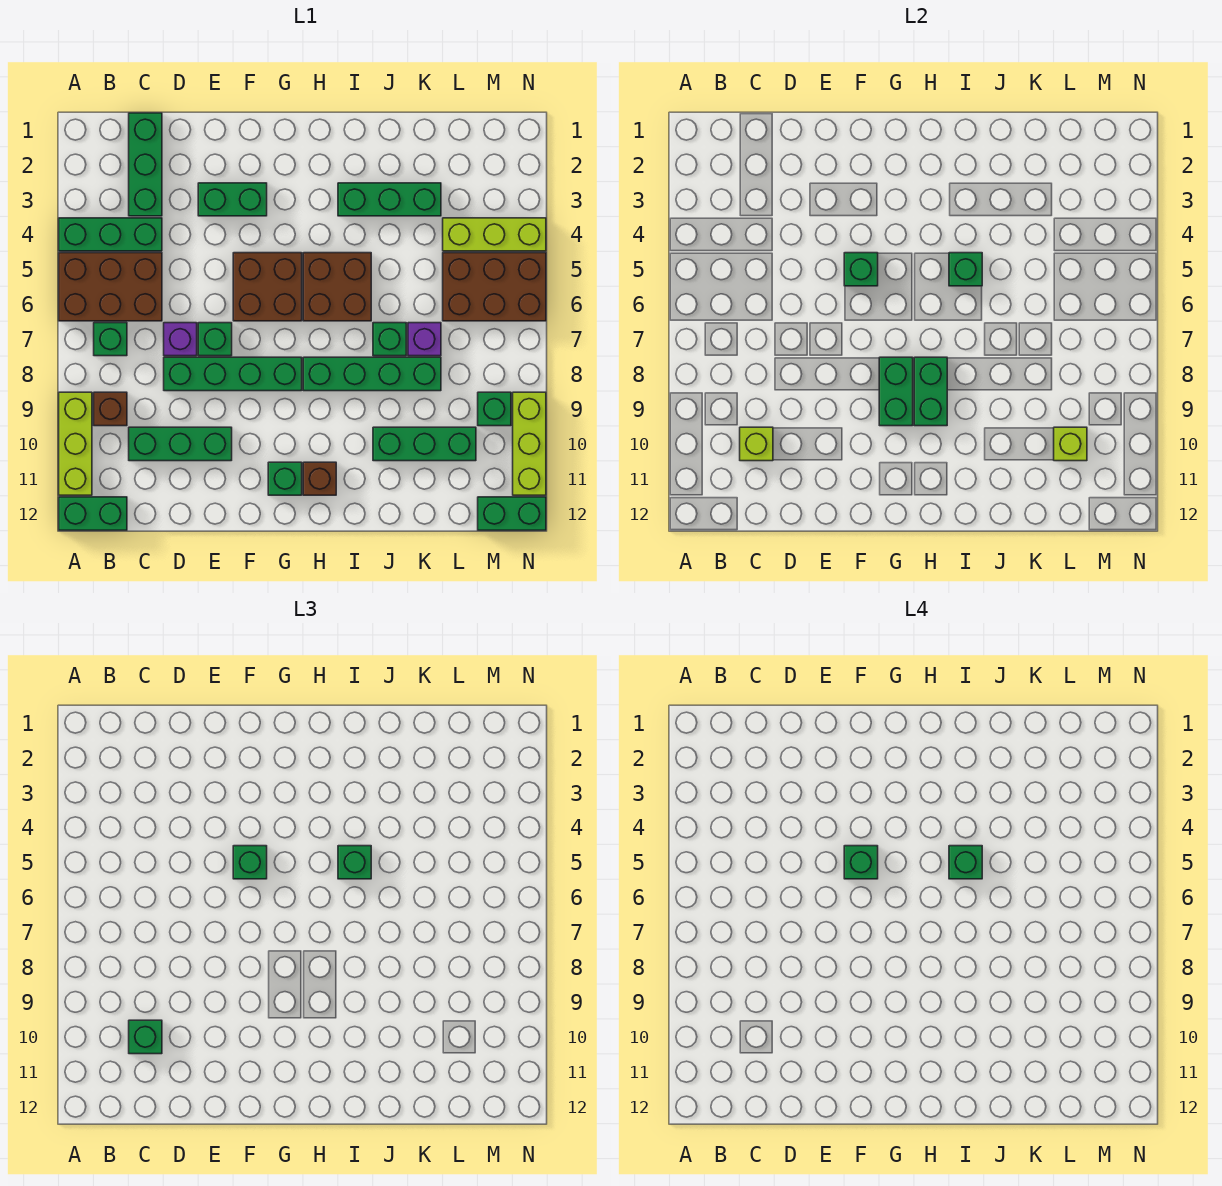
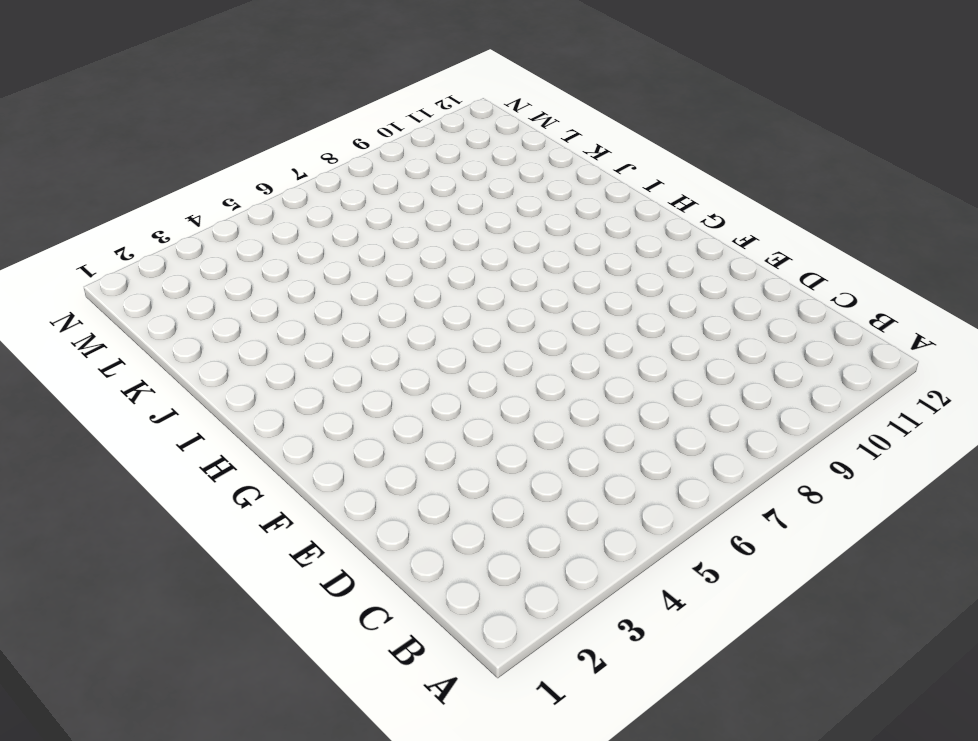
none -> green 1x3 brick [59,218,162,251]
none -> brown 2x3 brick [59,253,162,321]
none -> lime 1x3 brick [59,392,92,495]
none -> green 1x2 brick [59,497,127,530]

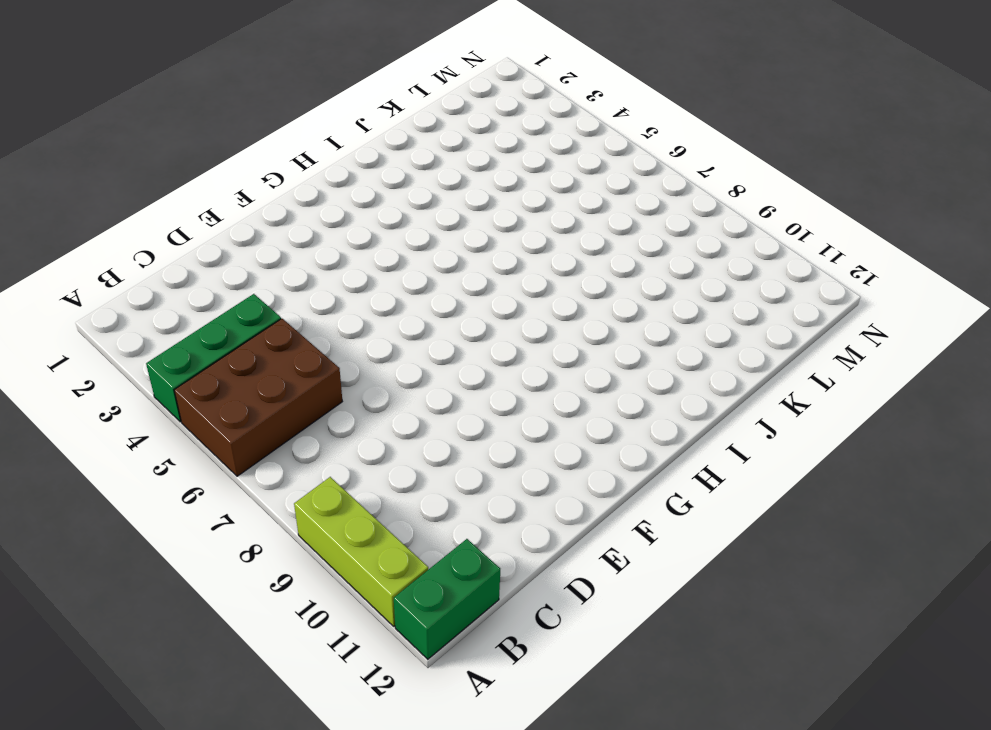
none -> green 1x1 brick [94,323,127,356]
none -> brown 1x1 brick [94,392,127,426]
none -> green 1x3 brick [129,113,162,216]
none -> green 1x3 brick [129,427,232,461]

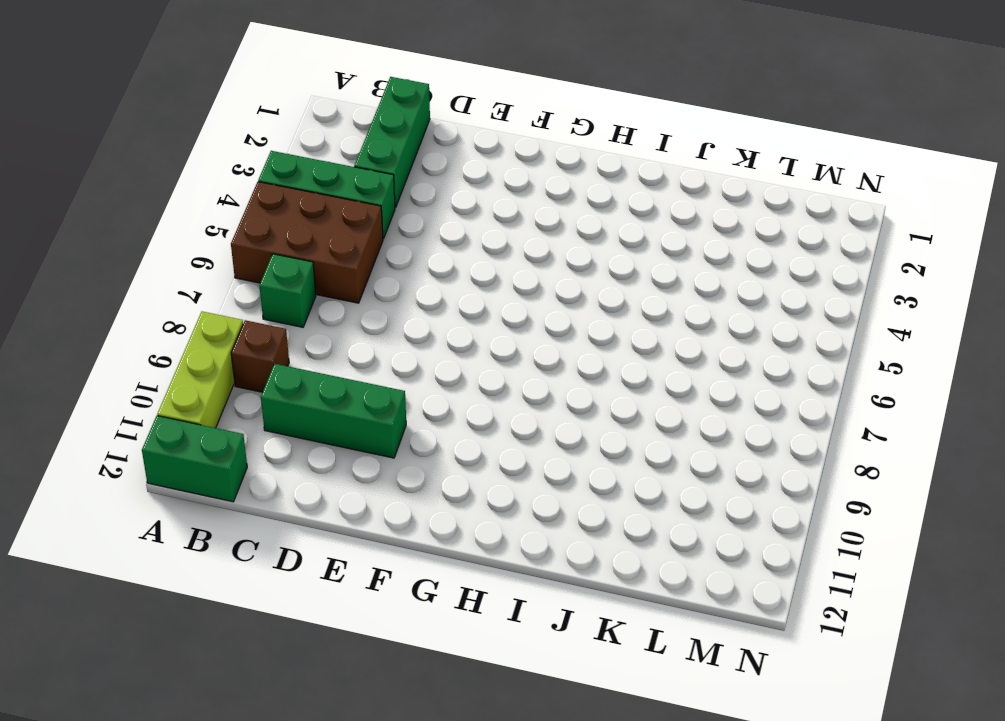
none -> purple 1x1 brick [164,323,197,356]
none -> green 1x4 brick [164,357,302,391]
none -> green 1x2 brick [198,183,267,216]
none -> green 1x1 brick [198,323,232,356]

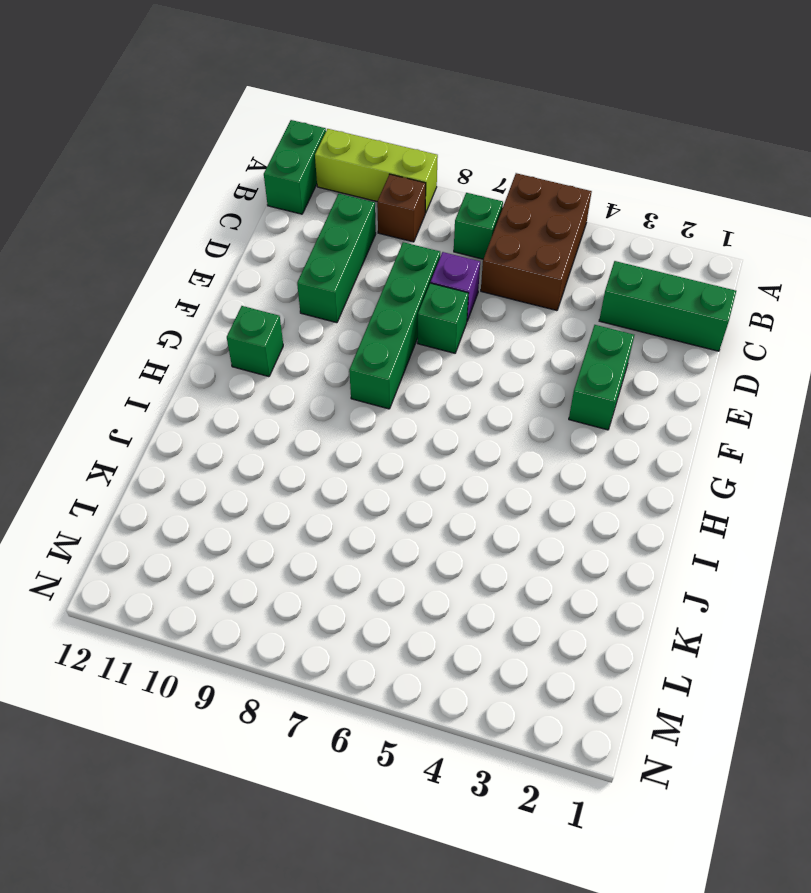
none -> green 1x3 brick [59,218,162,251]
none -> brown 2x2 brick [233,253,302,321]
none -> brown 2x2 brick [303,253,371,321]
none -> green 1x4 brick [303,357,441,391]

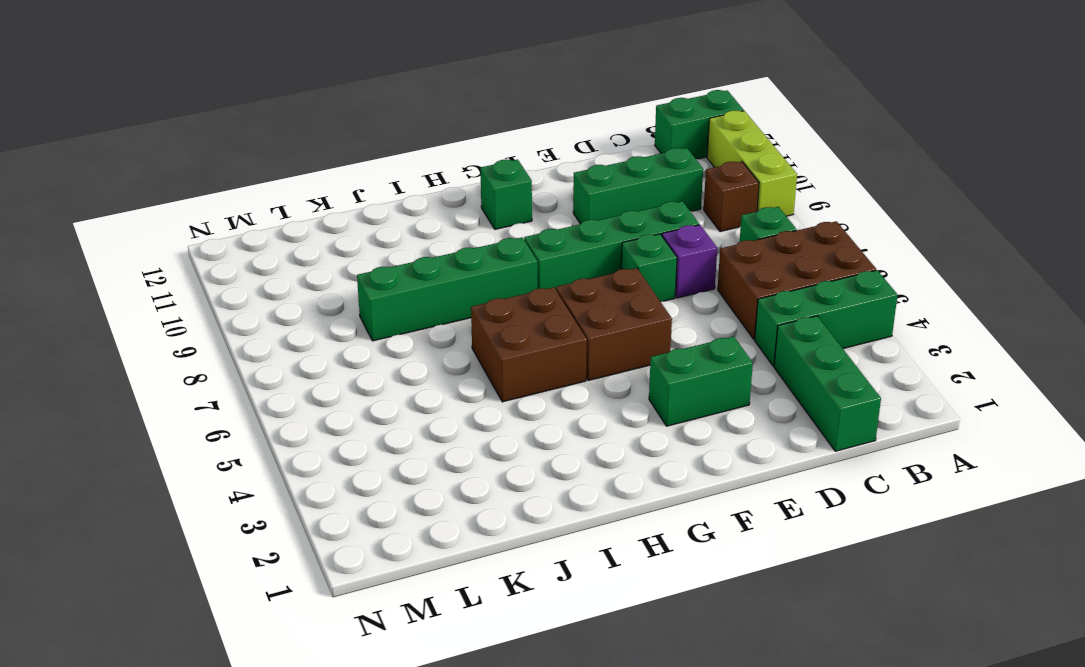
none -> brown 1x1 brick [303,462,336,495]
none -> green 1x3 brick [338,183,441,216]
none -> green 1x1 brick [373,323,406,356]
none -> green 1x3 brick [373,427,476,461]

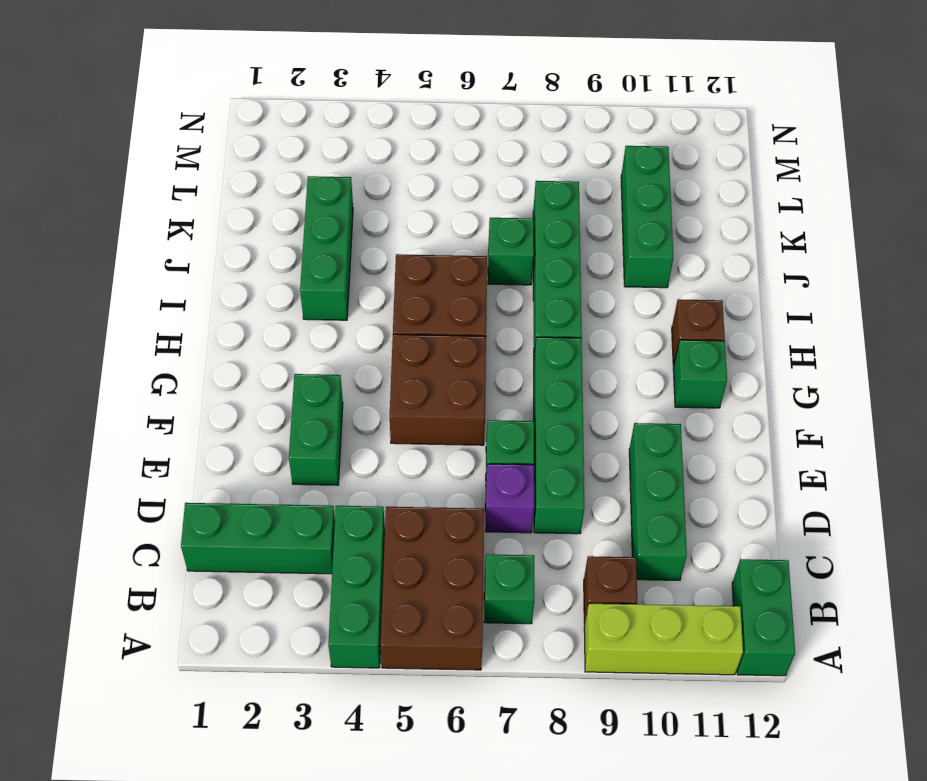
none -> purple 1x1 brick [408,323,441,356]
none -> lime 1x3 brick [443,218,546,251]
none -> brown 2x3 brick [443,253,546,321]
none -> green 1x1 brick [478,392,511,426]

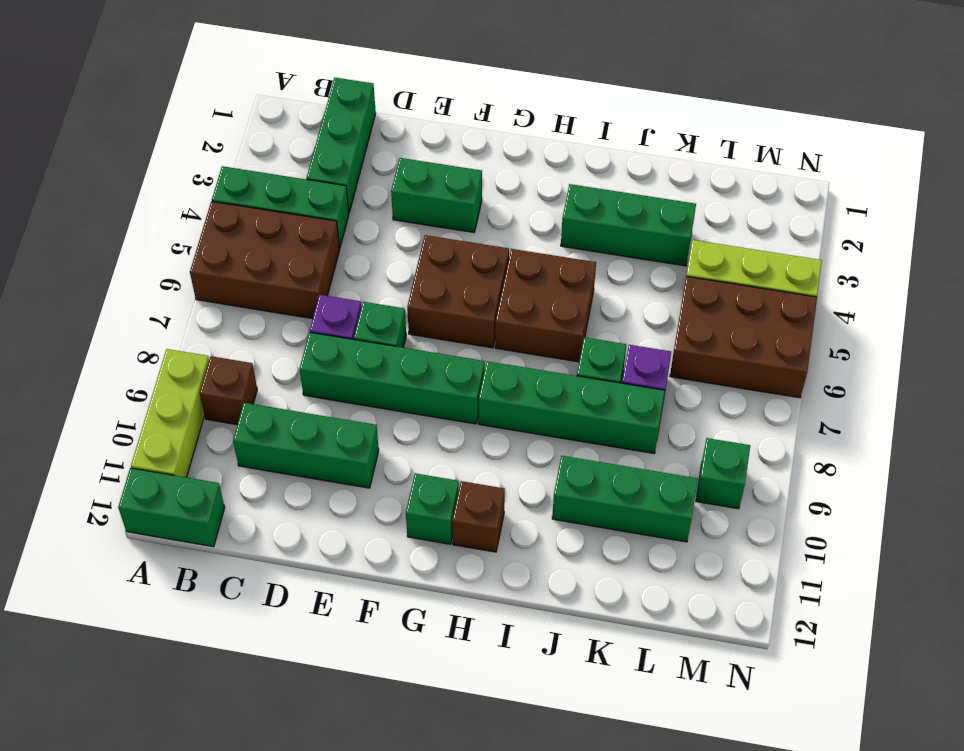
none -> green 1x1 brick [94,323,127,356]
none -> green 1x2 brick [478,497,546,530]
none -> lime 1x3 brick [513,392,546,495]
none -> lime 1x1 brick [740,427,773,461]

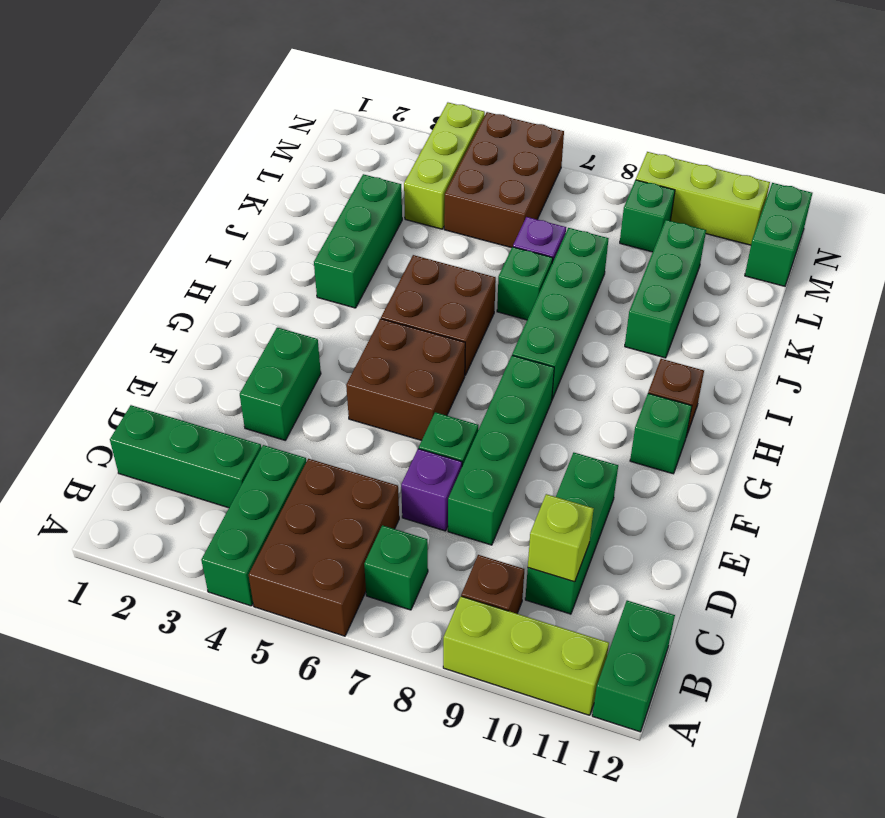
none -> green 1x1 brick [844,253,878,286]
none -> green 1x2 brick [879,357,913,426]
none -> green 1x2 brick [914,357,947,426]
none -> green 1x1 brick [949,253,982,286]

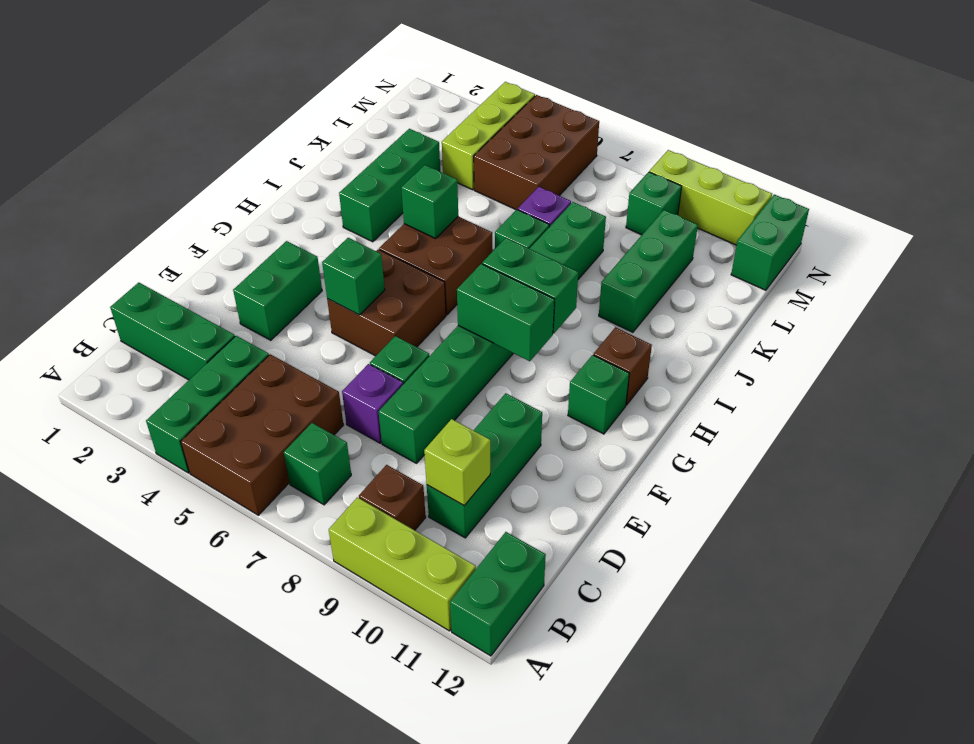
none -> lime 1x1 brick [1054,427,1087,461]
none -> green 1x1 brick [129,1020,162,1054]
none -> green 1x1 brick [233,846,267,879]
none -> green 1x1 brick [338,846,371,879]

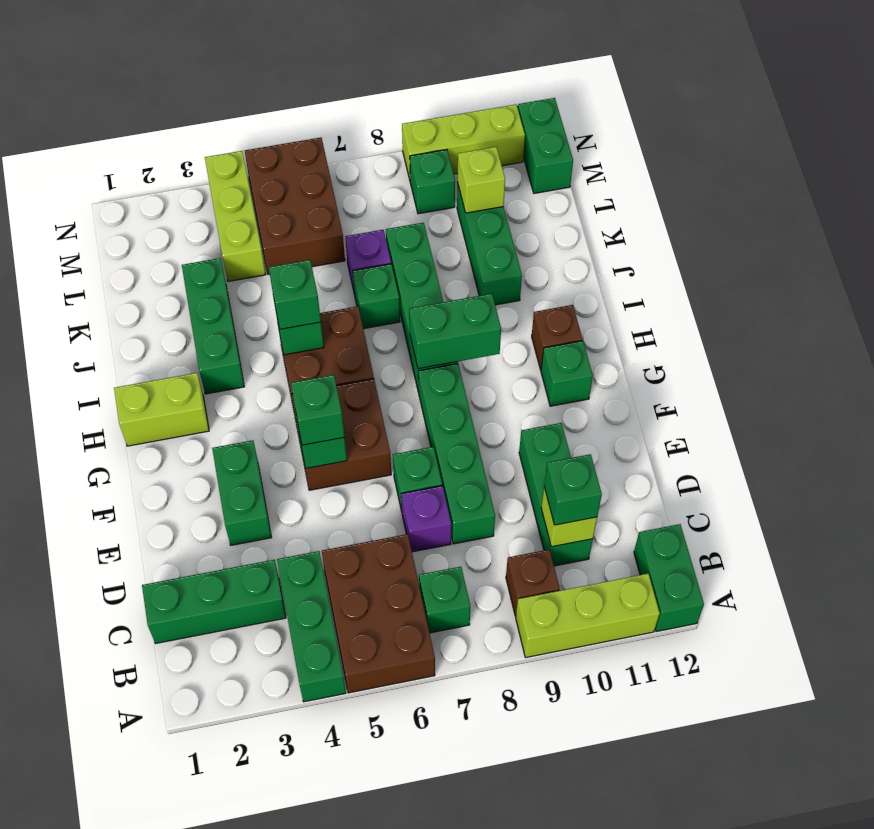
lime 1x2 brick [114,373,209,446] -> none
none -> green 1x2 brick [879,357,913,426]
none -> green 1x1 brick [844,846,878,879]
none -> green 1x1 brick [949,846,982,879]

